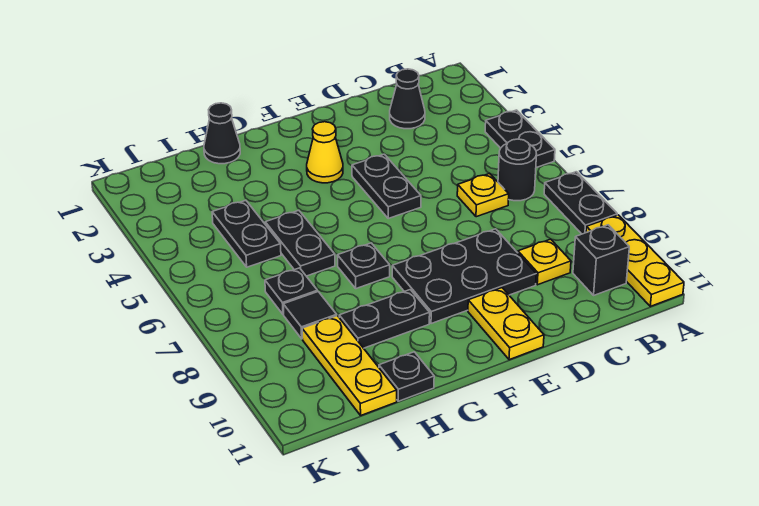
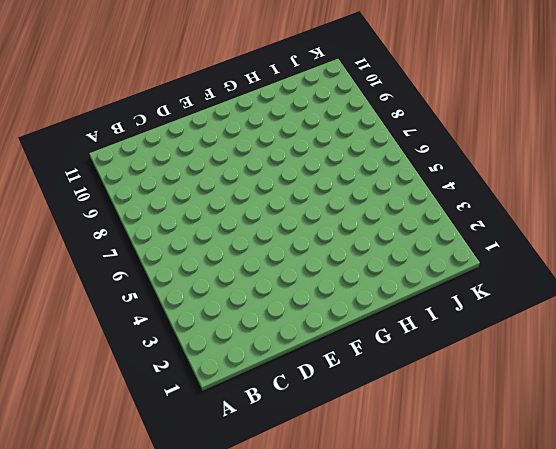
none -> black 1x2 plate [485,110,555,168]
none -> black 1x2 plate [544,172,617,234]
none -> yellow 1x3 plate [586,215,684,306]

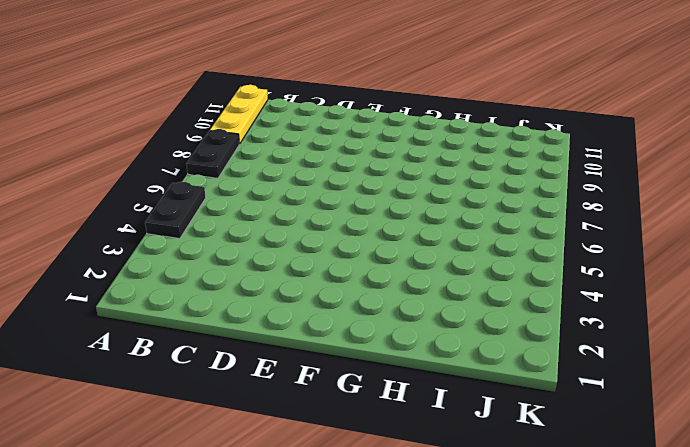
none -> black 1x1 round brick [498,139,537,201]
none -> black 1x1 brick [573,225,629,295]
none -> black 1x1 cone [390,69,425,129]

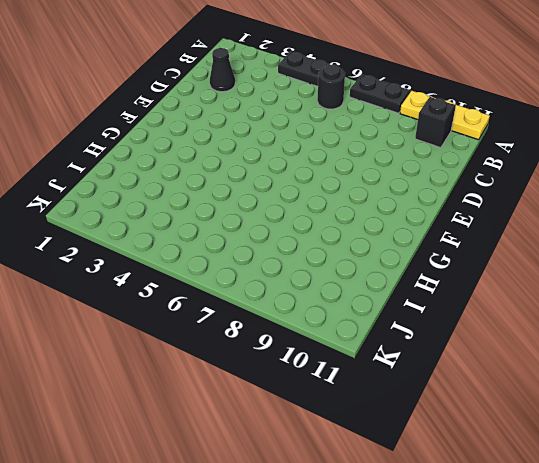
none -> yellow 1x1 plate [457,173,509,217]
none -> yellow 1x1 plate [518,239,571,285]
none -> black 2x3 plate [392,229,536,324]

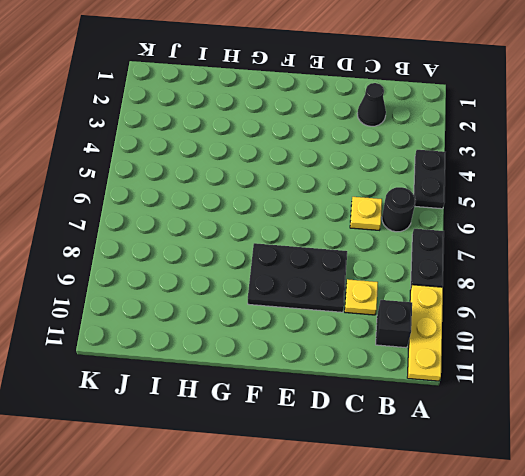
none -> black 1x2 plate [352,154,421,218]
none -> yellow 1x2 plate [468,288,544,360]
none -> yellow 1x1 cone [307,122,343,183]

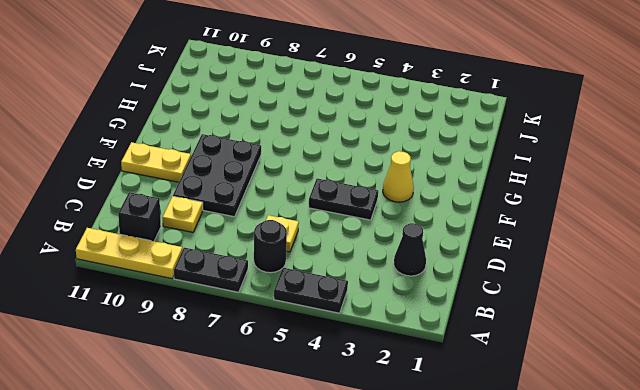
none -> black 1x1 plate [337,243,390,289]
none -> black 1x2 plate [339,290,430,348]
none -> black 1x1 cone [204,103,240,164]

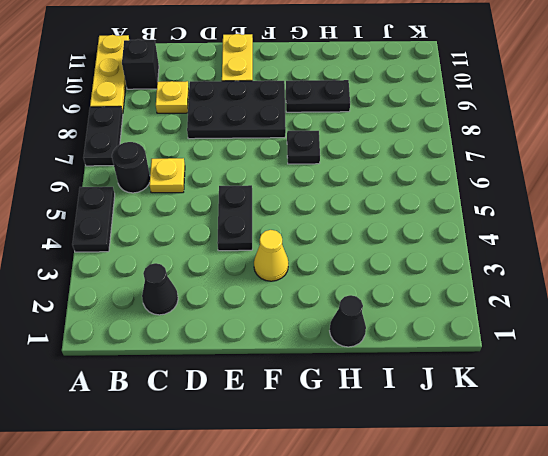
none -> black 1x2 plate [265,210,335,276]
none -> black 1x1 plate [379,352,434,401]
none -> black 1x2 plate [212,200,281,267]

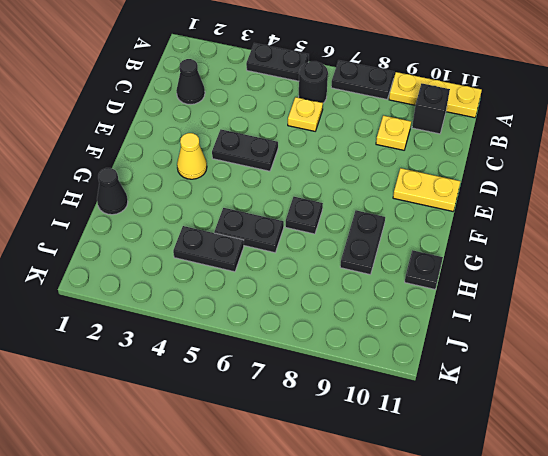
none -> black 2x3 plate [392,229,536,324]
none -> black 1x1 plate [265,268,318,314]
none -> black 1x1 tile [283,292,337,339]

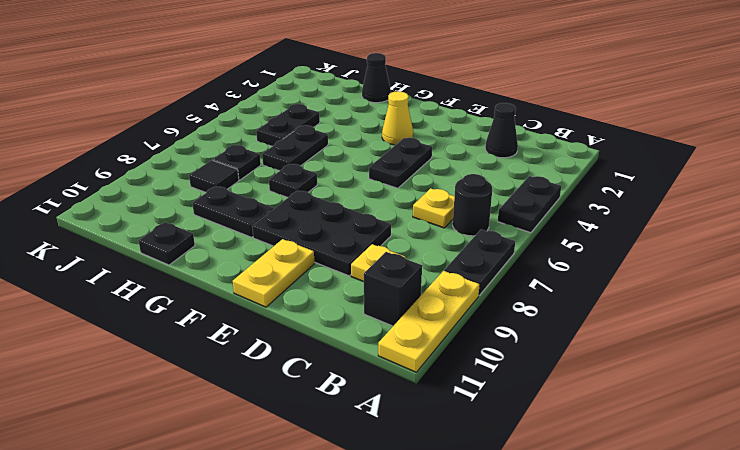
none -> yellow 1x3 plate [302,316,397,415]

